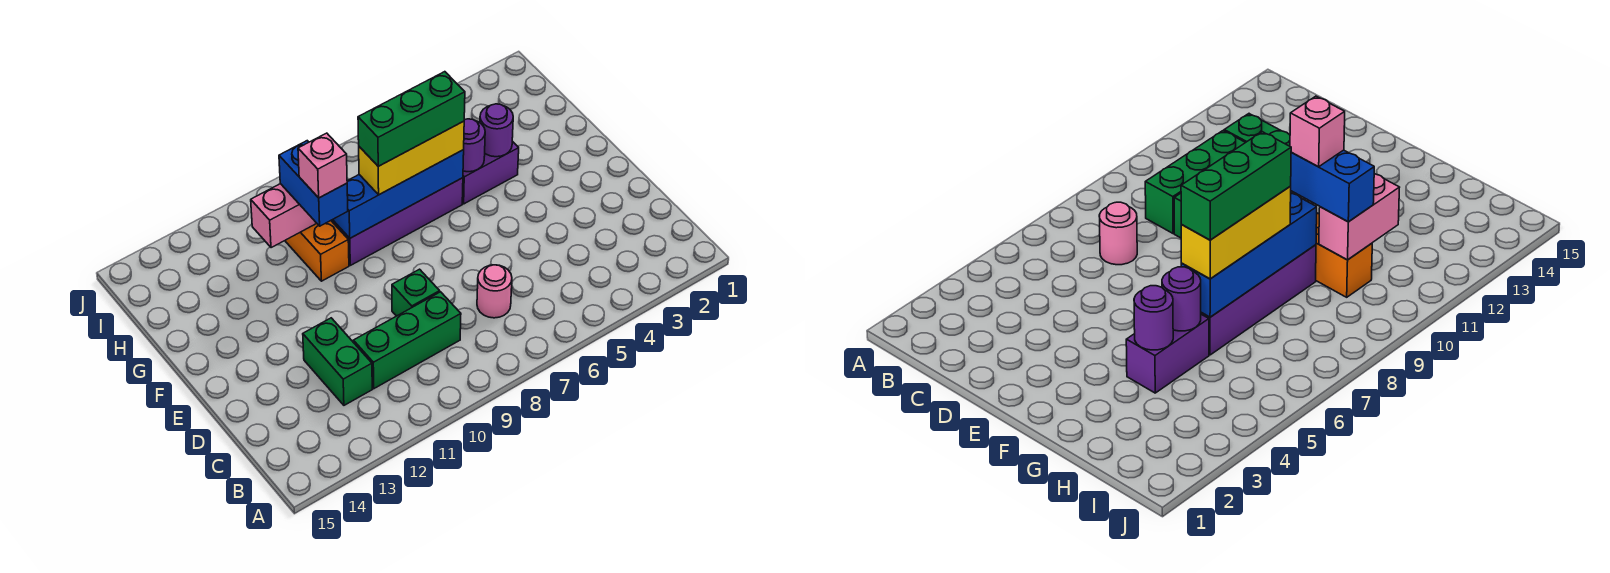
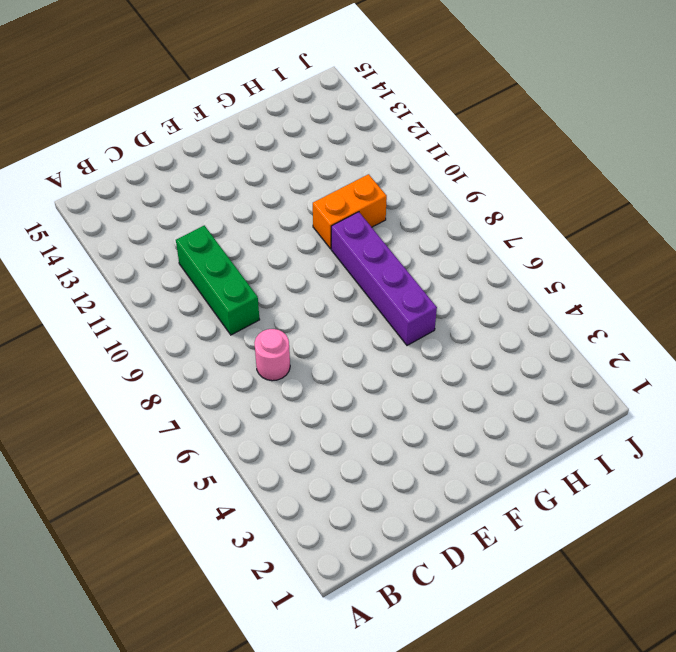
none -> green 1x2 brick [303,318,372,405]
none -> green 1x1 brick [392,269,440,316]
none -> purple 1x2 brick [462,141,519,204]

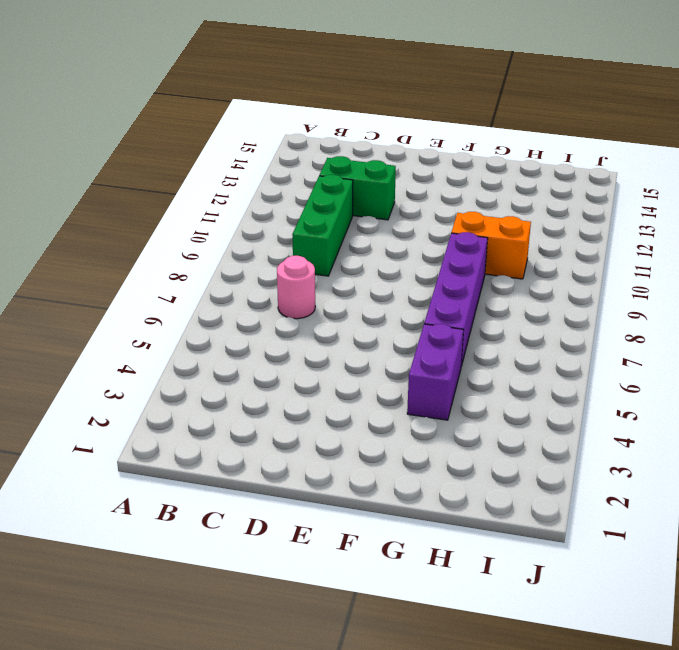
none -> green 1x1 brick [392,269,440,316]
none -> purple 1x1 round brick [480,104,513,157]
none -> purple 1x1 round brick [463,119,485,172]

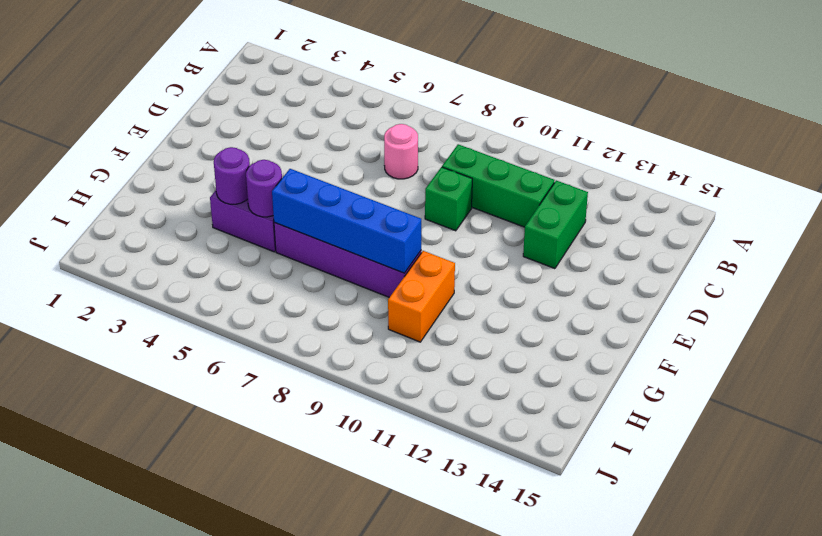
none -> pink 1x2 brick [251,184,317,248]
none -> yellow 1x3 brick [359,121,464,195]
none -> blue 1x2 brick [279,141,348,226]

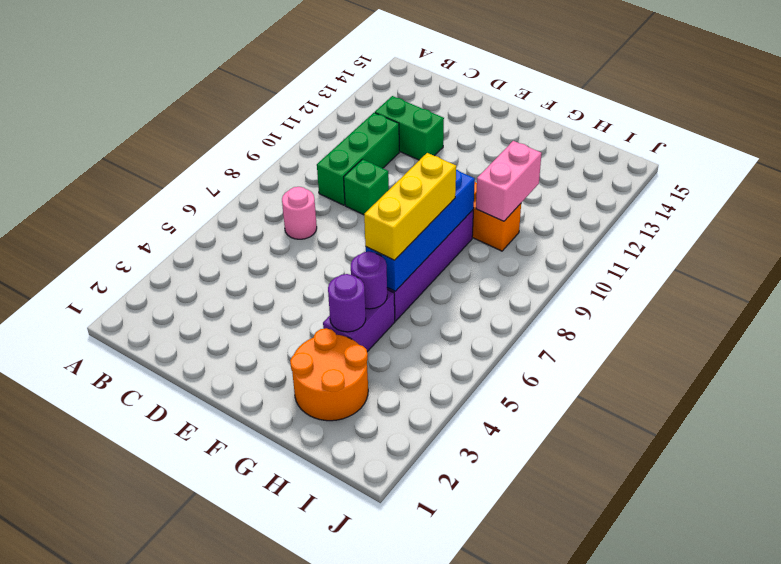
orange 2x2 round brick [290,328,368,421] -> none
none -> blue 1x2 brick [279,141,348,226]
none -> green 1x3 brick [358,72,465,166]
none -> pink 1x1 brick [298,133,347,198]

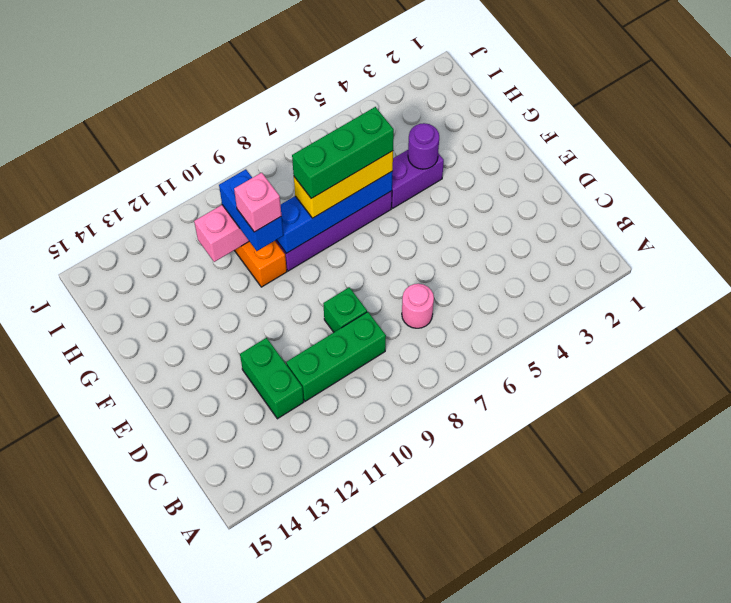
none -> purple 1x1 round brick [463,119,485,172]

